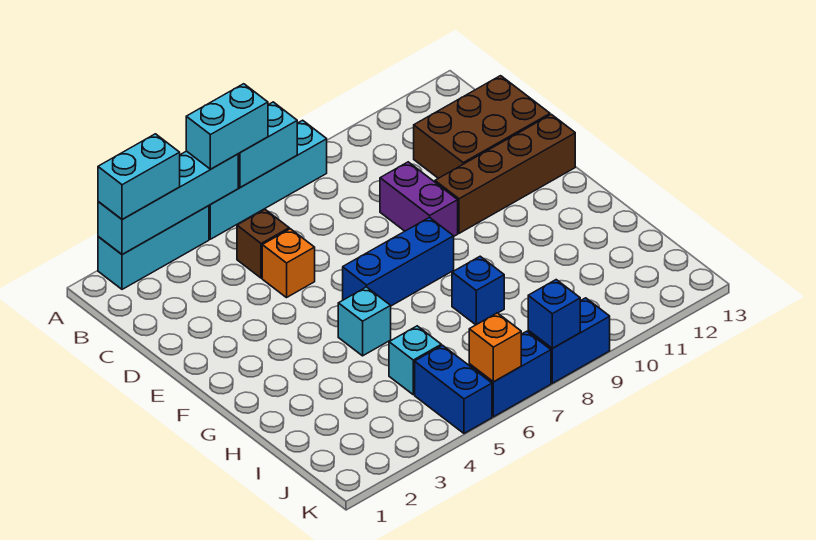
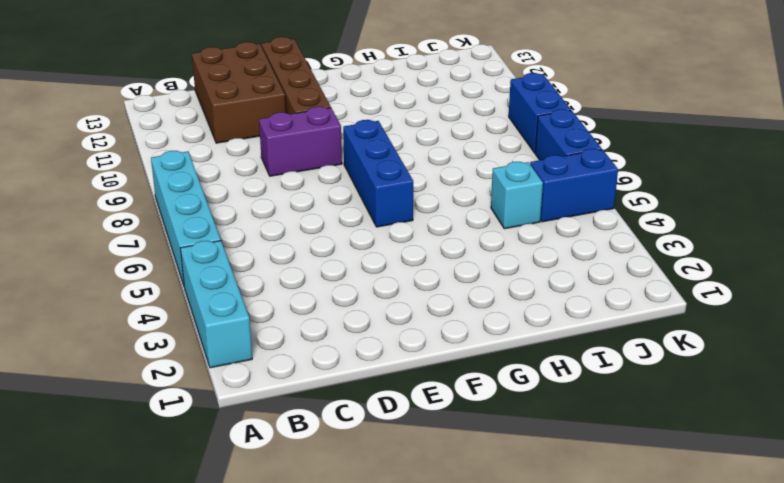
none -> brown 1x1 brick [237,210,289,278]
none -> orange 1x1 brick [262,229,315,298]
none -> cyan 1x1 brick [338,287,391,356]

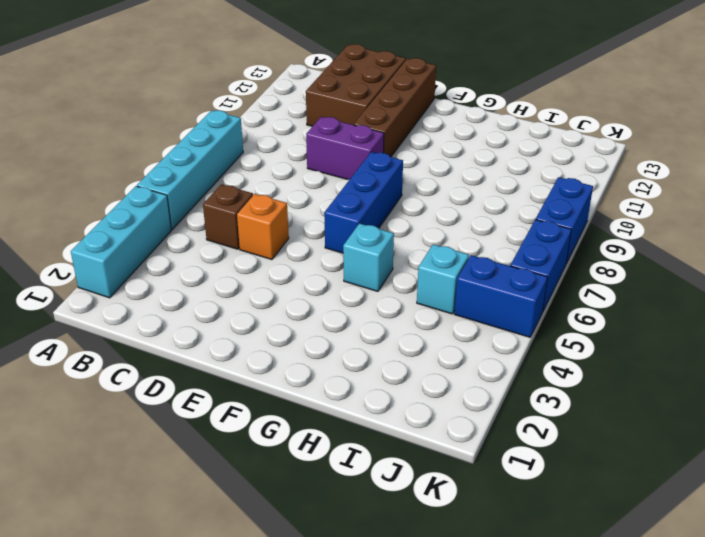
none -> blue 1x1 brick [452,256,504,325]
none -> cyan 1x4 brick [98,151,238,255]
none -> cyan 1x2 brick [238,102,297,188]

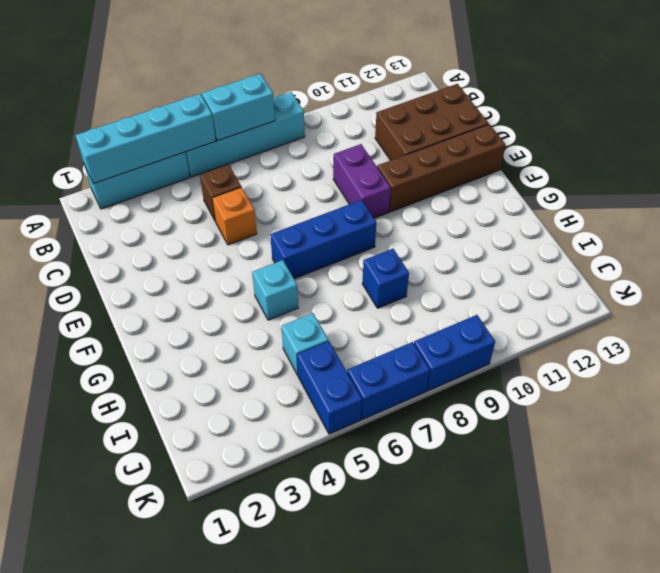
none -> orange 1x1 brick [469,313,521,382]
none -> blue 1x1 brick [528,280,580,348]
none -> cyan 1x2 brick [98,134,180,220]

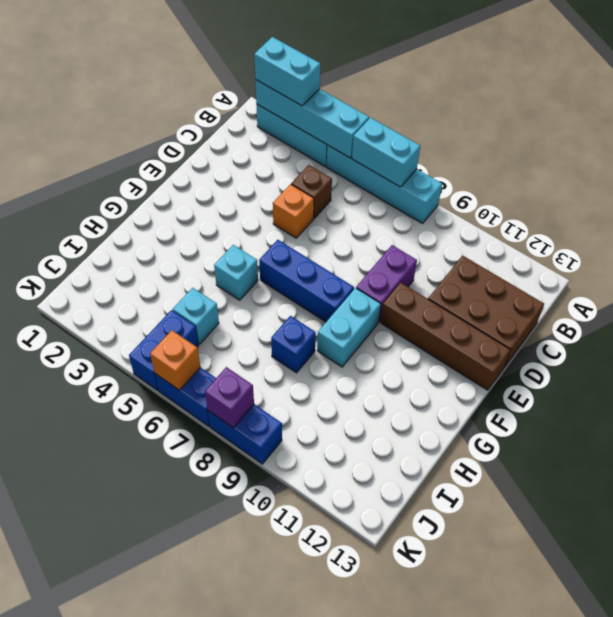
cyan 1x2 brick [317,288,381,367] -> cyan 1x2 brick turned to [186,84,268,169]
purple 1x1 brick [205,367,254,428] -> blue 1x1 brick [528,280,580,348]

